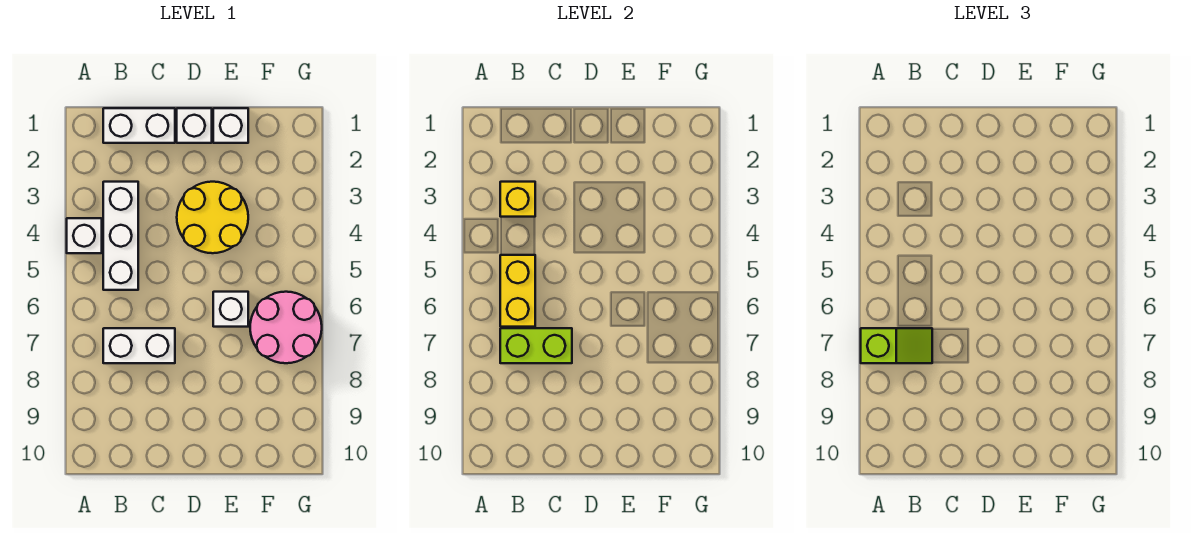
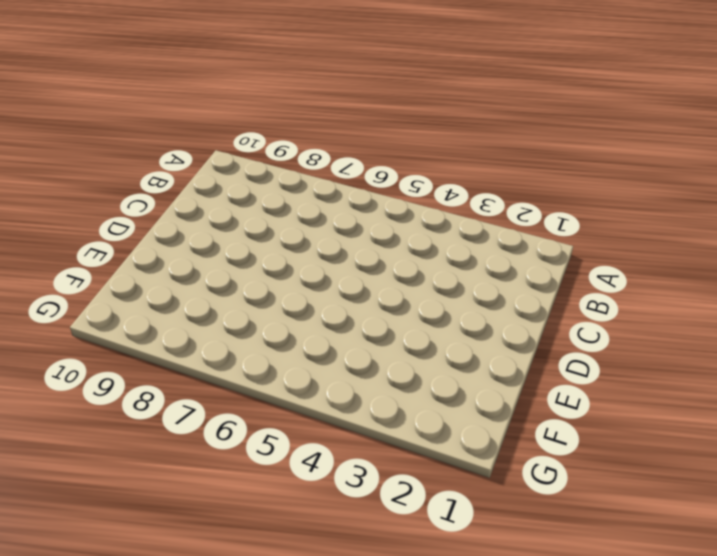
none -> white 1x1 brick [67,218,102,253]
none -> white 1x2 brick [103,108,175,143]
none -> white 1x3 brick [103,182,138,290]

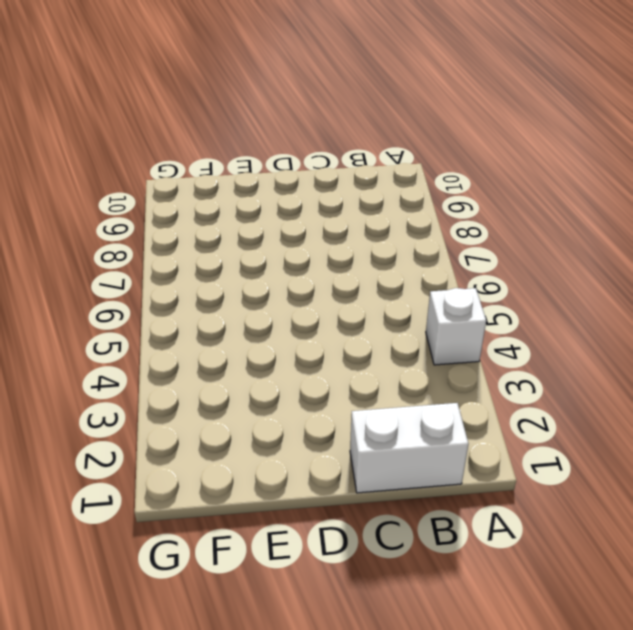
none -> white 1x3 brick [103,182,138,290]
none -> white 1x2 brick [103,328,175,363]
none -> white 1x1 brick [177,108,212,143]

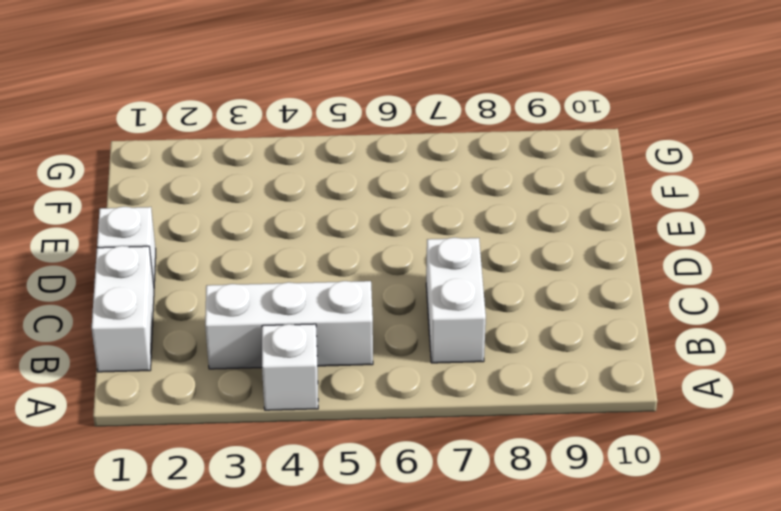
none -> yellow 2x2 round brick [177,182,248,253]
none -> white 1x1 brick [213,108,248,143]
none -> white 1x1 brick [213,292,248,327]

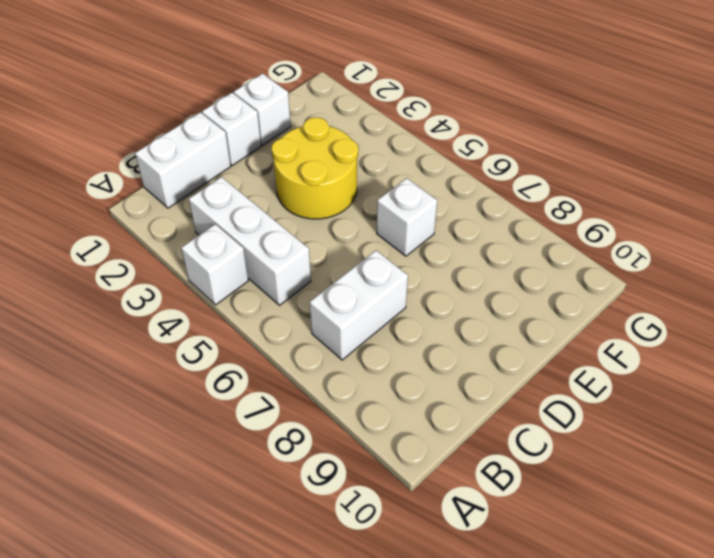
none -> pink 2x2 round brick [250,292,322,363]
none -> yellow 1x1 brick [500,182,535,217]
none -> yellow 1x2 brick [500,255,535,327]

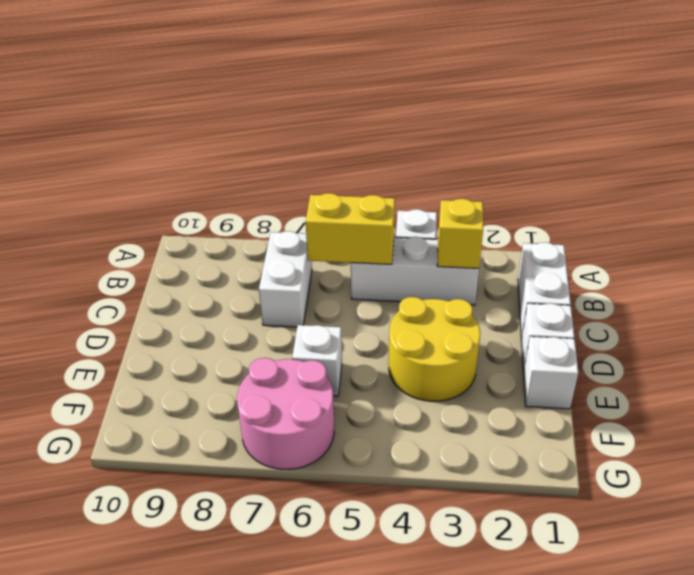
none -> lime 1x2 brick [500,328,572,363]
none -> lime 1x2 slope [861,328,932,363]

